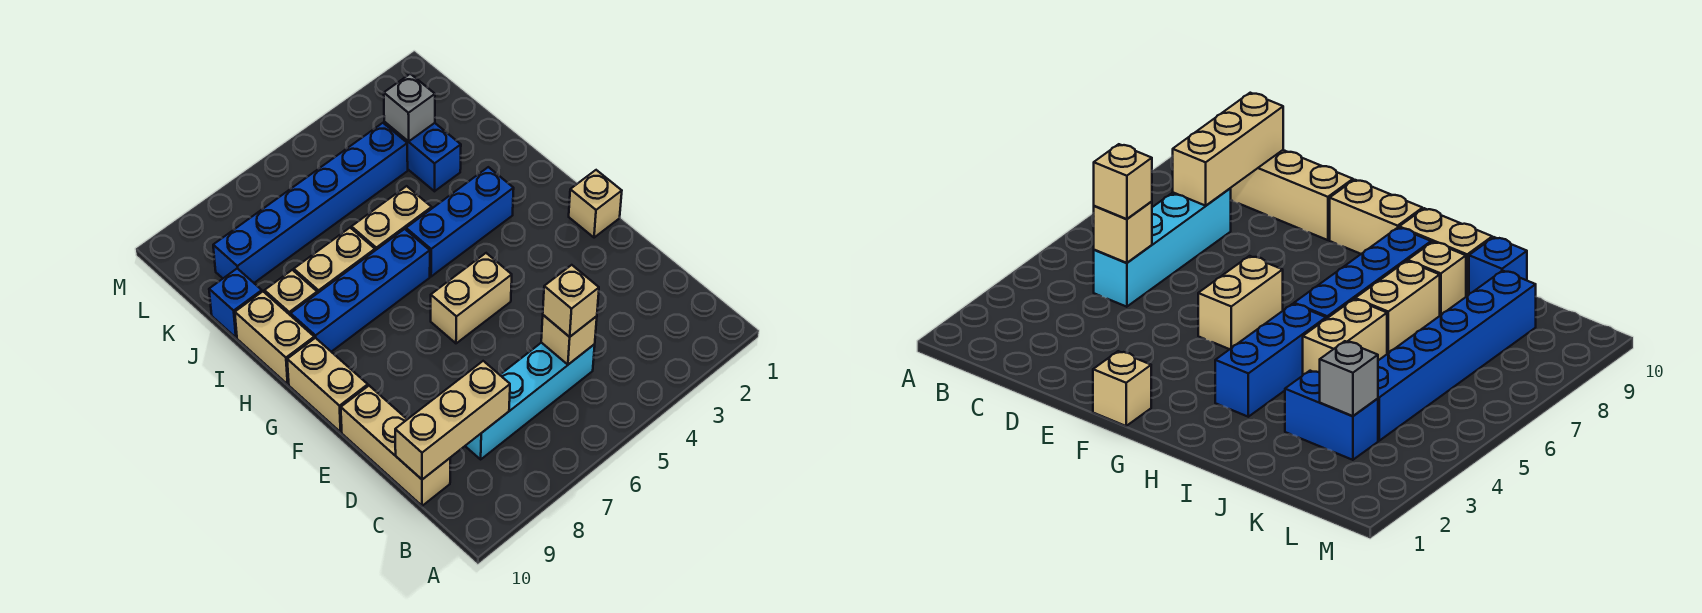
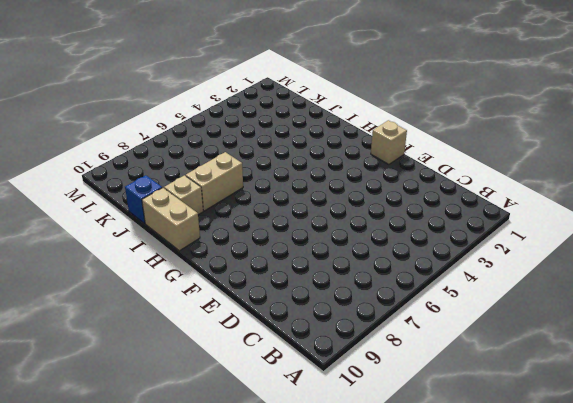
none -> cyan 1x4 brick [466,343,595,459]
none -> tan 1x3 brick [341,386,450,506]
none -> tan 1x2 brick [431,253,512,343]

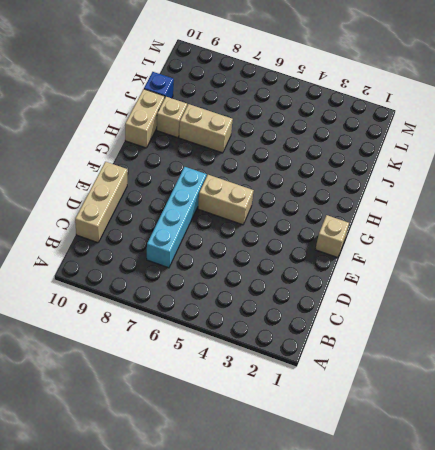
cyan 1x4 brick [147,167,207,268] -> cyan 1x4 brick turned to [466,343,595,459]
none -> tan 1x2 brick [287,338,368,432]
none -> blue 1x3 brick [406,167,514,277]
none -> blue 1x4 brick [291,229,430,352]

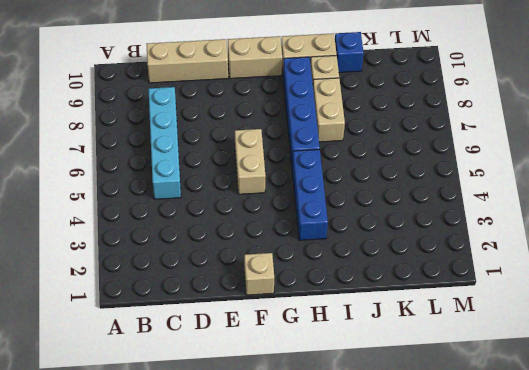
none -> tan 1x2 brick [351,186,432,250]
none -> blue 1x2 brick [384,122,461,191]
none -> blue 1x6 brick [213,123,408,283]

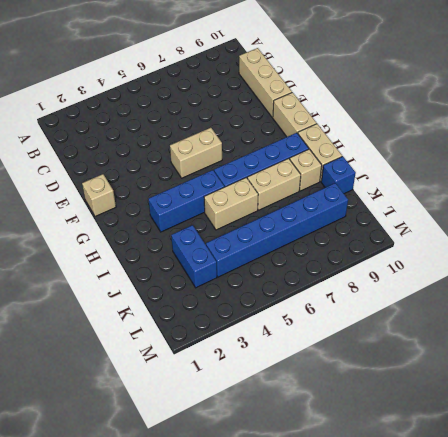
none -> cyan 1x4 brick [466,343,595,459]
none -> tan 1x1 brick [541,315,597,365]
none -> tan 1x3 brick [395,361,510,479]

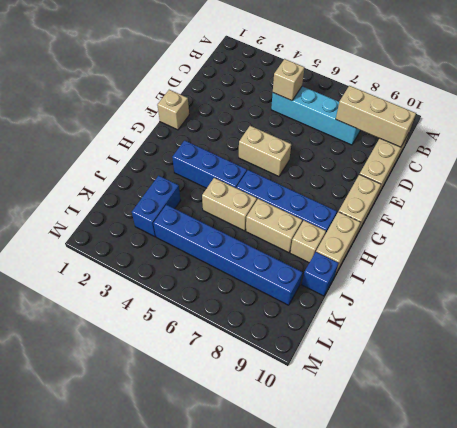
none -> grey 1x1 brick [384,74,435,142]
none -> tan 1x1 brick [543,265,599,337]

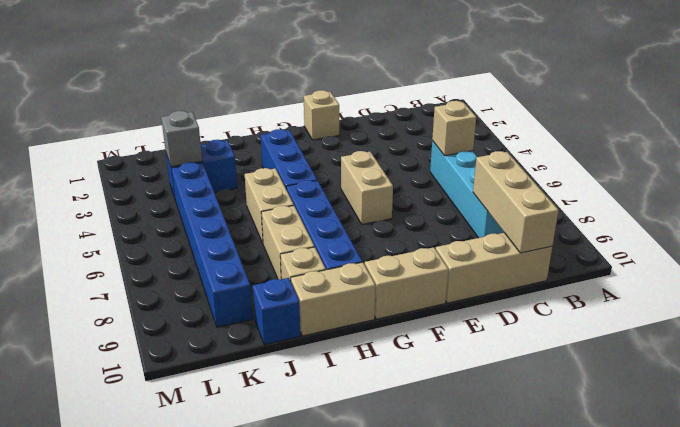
none -> tan 1x1 brick [543,265,599,337]

